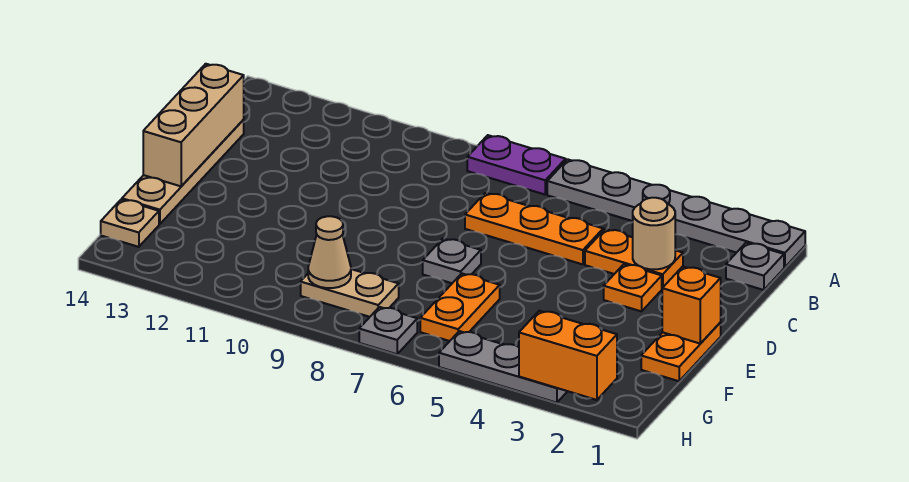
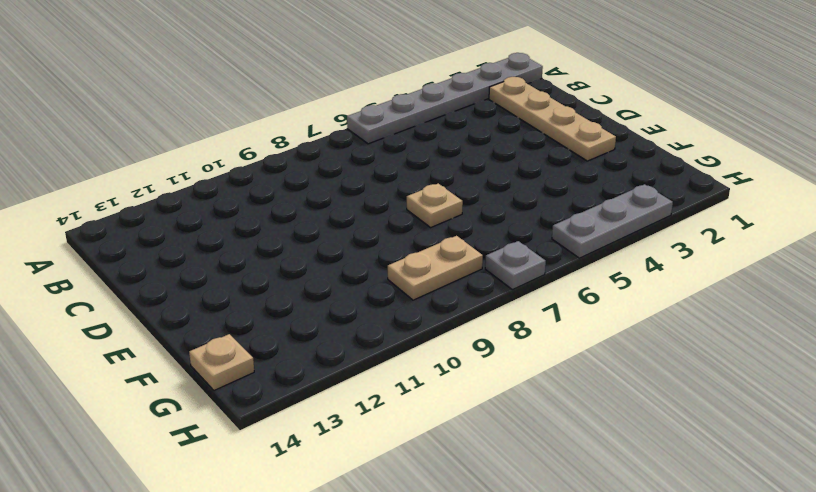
tan 1x4 plate [489,77,616,161] -> tan 1x4 plate moved to [122,120,244,224]
tan 1x1 plate [407,183,463,227] -> grey 1x1 plate [423,239,481,283]
none -> purple 1x2 plate [467,135,566,194]
none -> grey 1x1 plate [726,243,784,290]
none -> orange 1x2 plate [585,229,683,288]

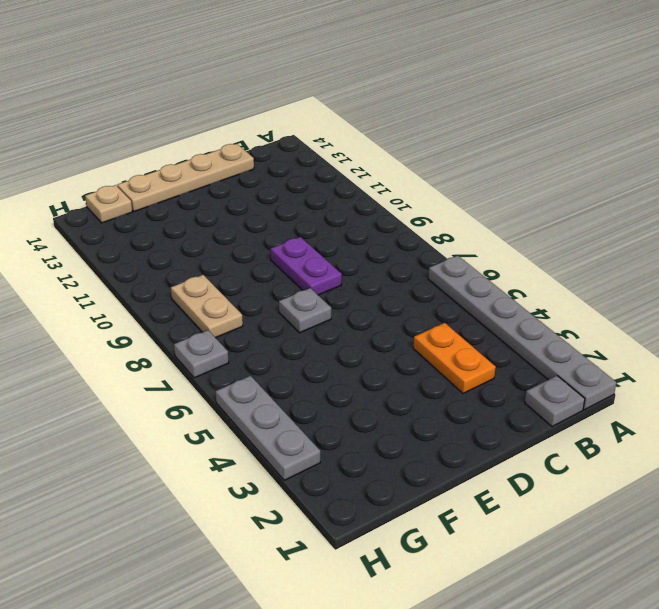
purple 1x2 plate [270,237,342,295] -> purple 1x2 plate moved to [467,135,566,194]
none -> orange 1x3 plate [465,193,603,264]
none -> orange 1x1 plate [604,264,662,311]
none -> orange 1x2 plate [641,323,721,381]

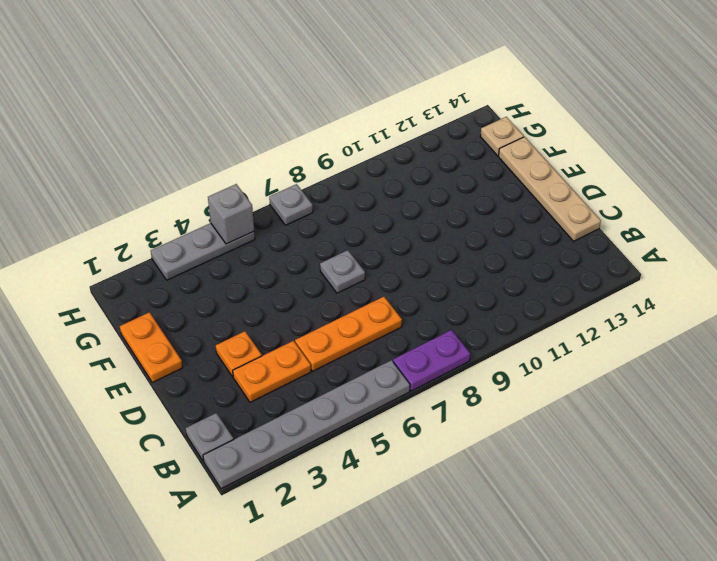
grey 1x1 brick [208,184,254,244] -> none
none -> orange 1x2 plate [420,273,500,341]
none -> tan 1x2 plate [301,269,399,317]
none -> tan 1x1 round brick [633,198,675,269]

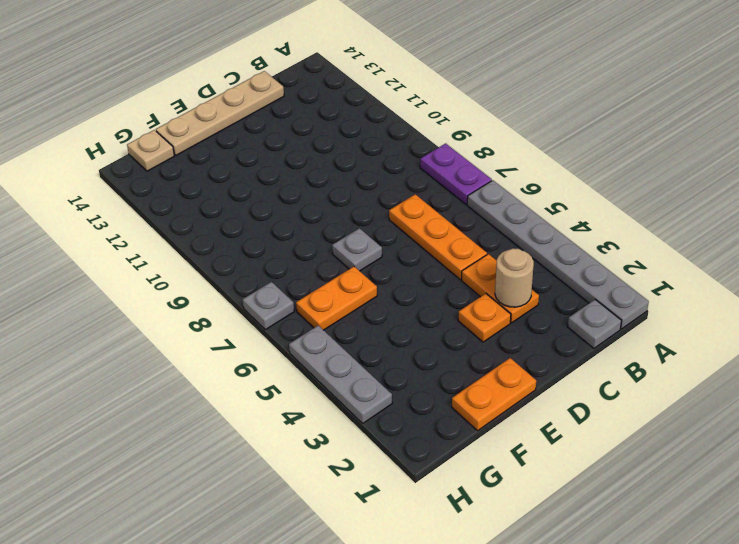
none -> tan 1x2 plate [301,269,399,317]
none -> tan 1x3 brick [143,64,244,186]
none -> orange 1x1 brick [662,267,721,344]

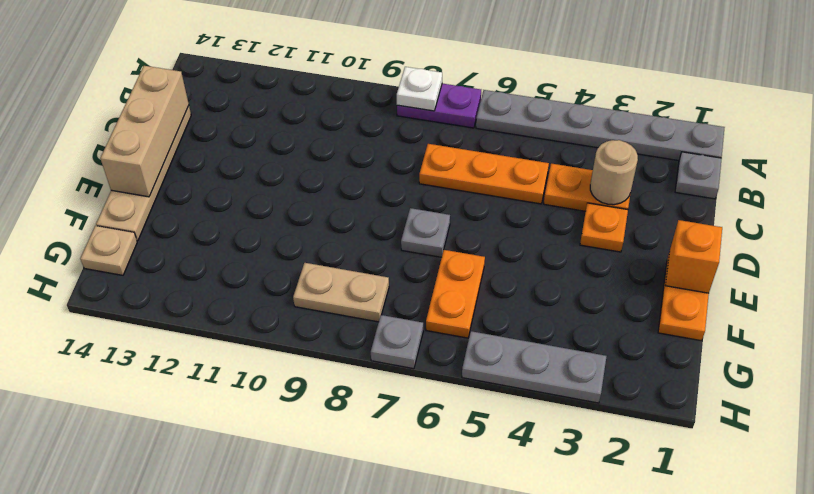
white 1x1 plate [397,67,442,111] -> none
none -> tan 1x1 cone [308,216,351,288]
none -> orange 1x2 brick [519,311,617,400]

